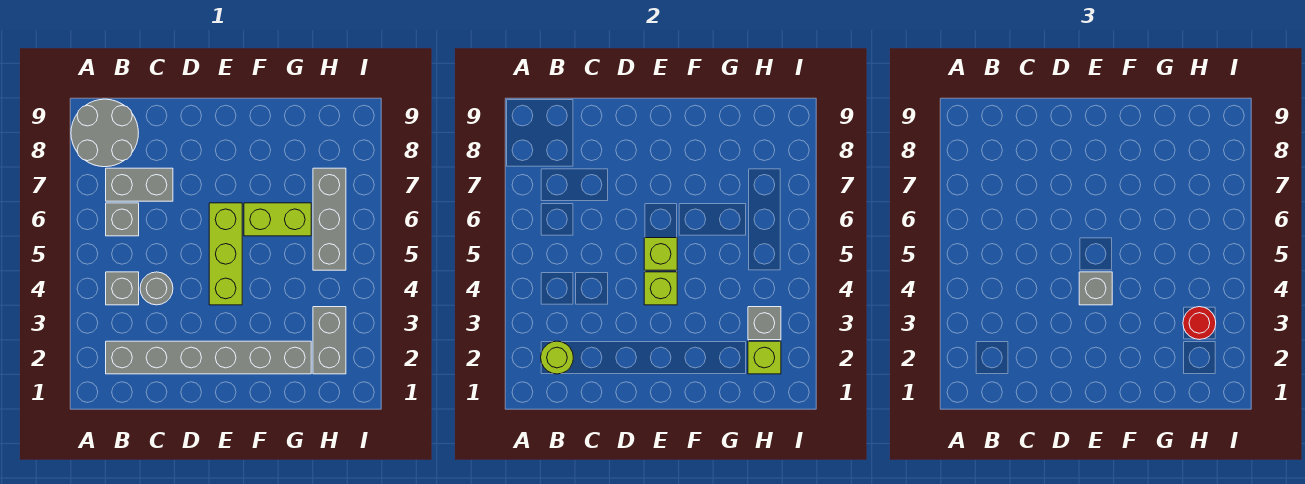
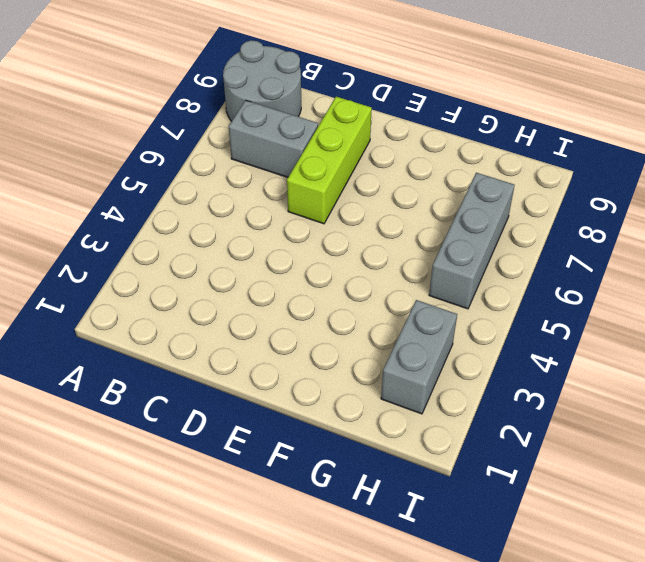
lime 1x3 brick [287,97,372,224] -> lime 1x3 brick moved to [209,203,242,305]
none -> grey 1x6 brick [106,341,311,374]
none -> grey 1x1 brick [106,272,139,305]
none -> grey 1x1 brick [106,203,139,236]

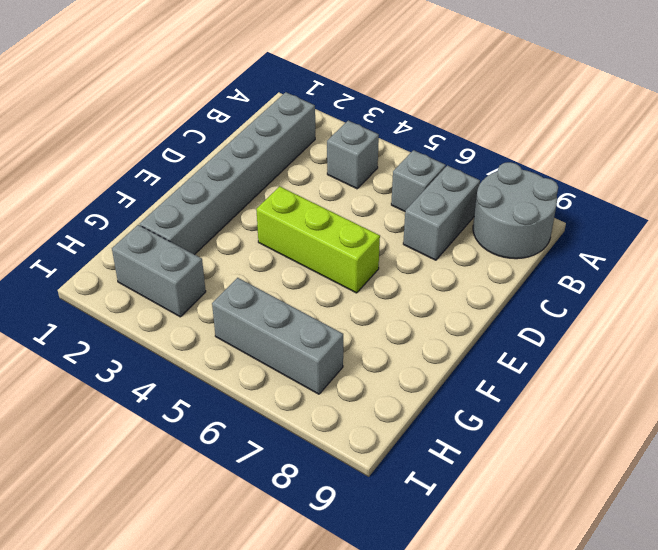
none -> grey 1x1 round brick [140,272,173,305]
none -> lime 1x2 brick [244,203,311,236]
none -> lime 1x1 round brick [541,341,573,374]

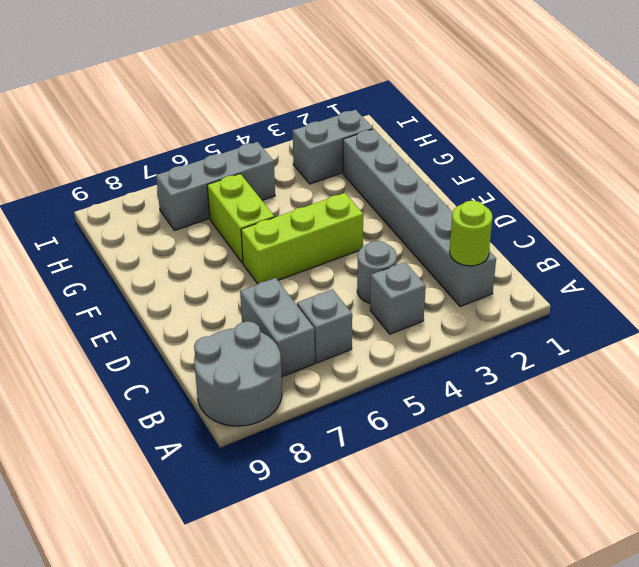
none -> lime 1x1 brick [644,272,677,305]
none -> lime 1x1 brick [644,238,677,270]
none -> lime 1x1 brick [748,341,781,374]

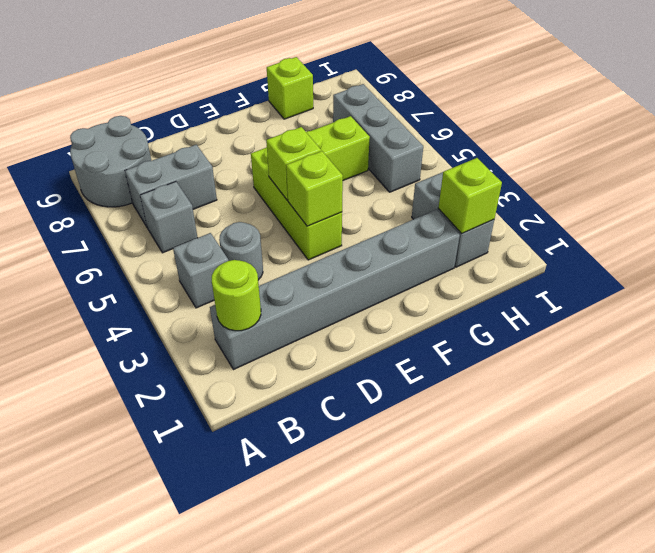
lime 1x1 brick [267,57,313,119] -> none
none -> grey 1x1 brick [748,307,781,340]
none -> grey 1x1 brick [1079,272,1112,305]
none -> red 1x1 round brick [1183,307,1216,339]

